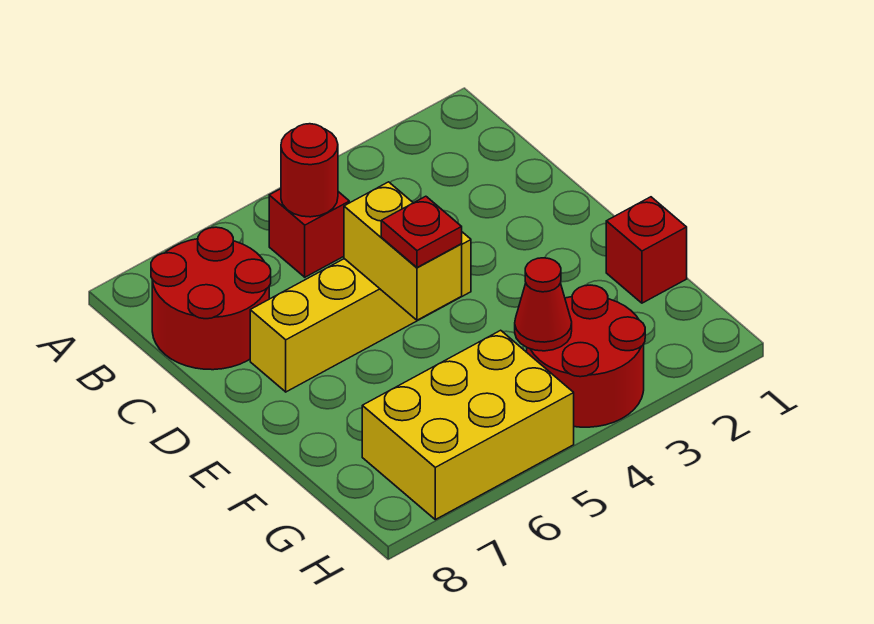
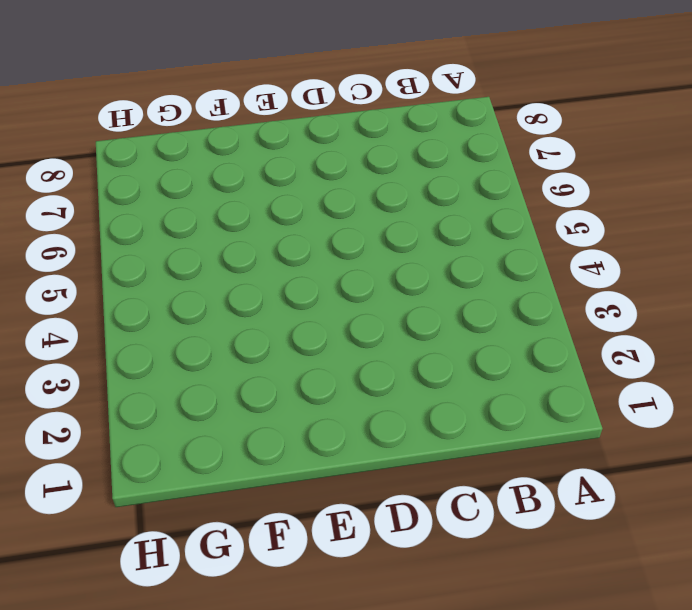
none -> red 1x1 brick [269,189,349,277]
none -> red 2x2 round brick [151,227,271,370]

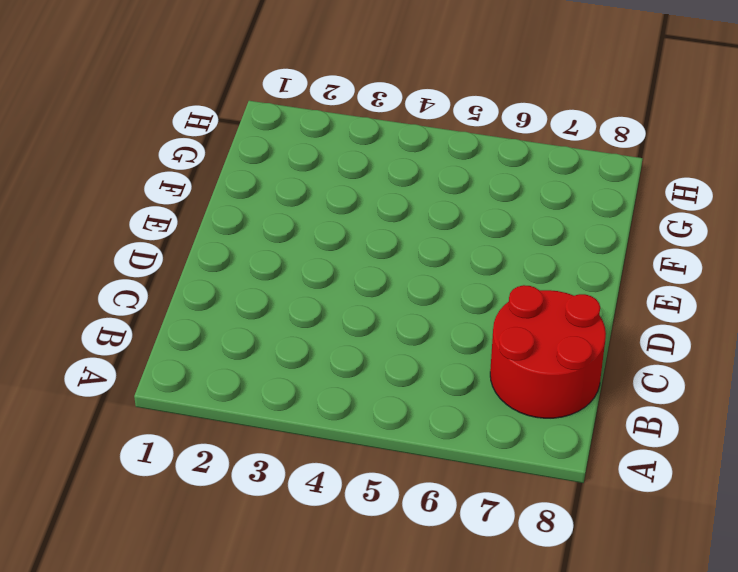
none -> red 1x1 brick [269,189,349,277]
none -> yellow 1x4 brick [250,232,471,392]

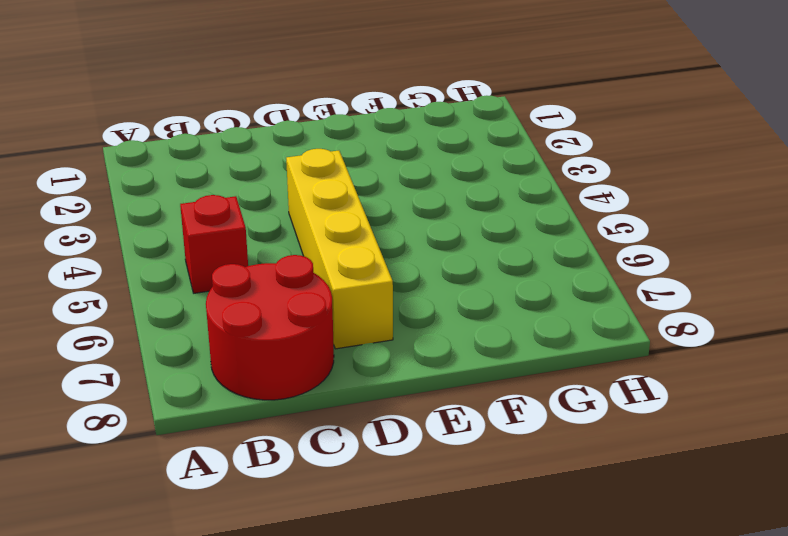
none -> red 1x1 brick [606,197,687,303]
none -> red 2x2 round brick [527,285,645,427]

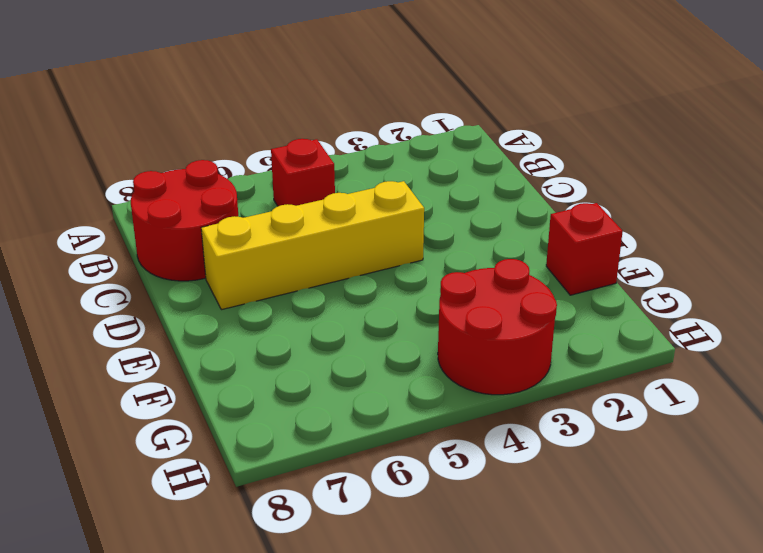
none -> yellow 2x3 brick [362,330,574,520]
none -> red 1x1 round brick [281,124,338,217]

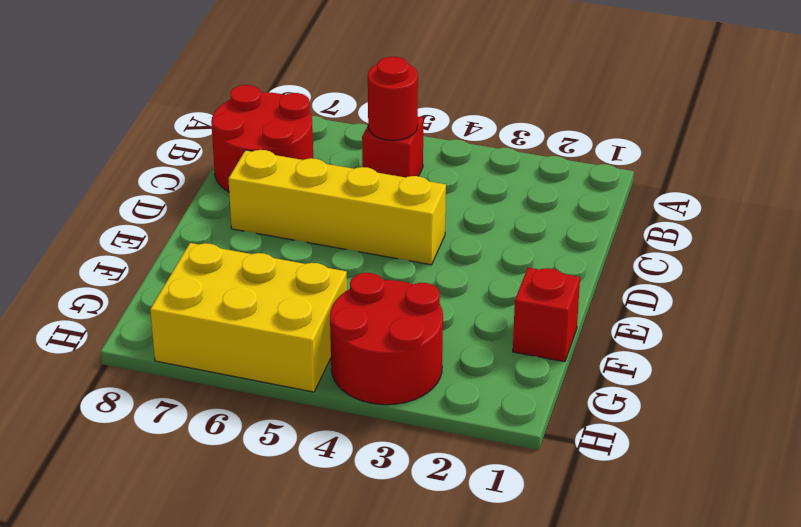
none -> yellow 1x2 brick [344,182,462,320]
none -> red 1x1 cone [515,258,572,351]

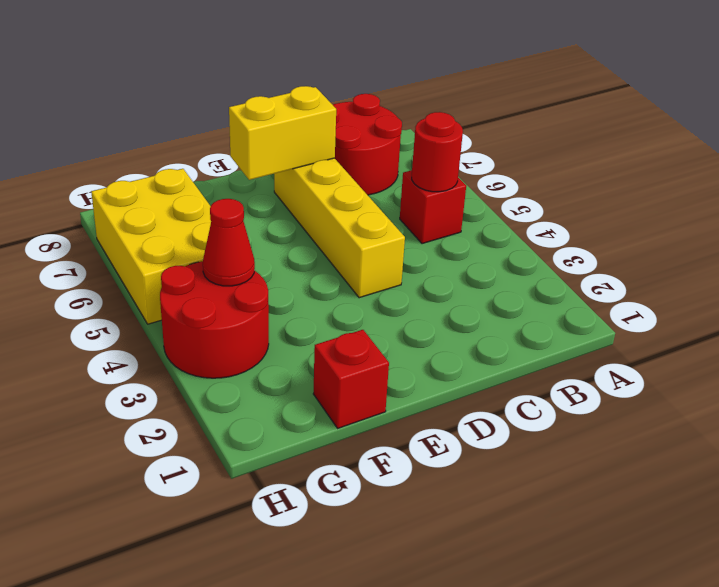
yellow 1x2 brick [229,86,336,180] -> yellow 1x2 brick moved to [344,182,462,320]
none -> red 1x1 plate [381,196,462,267]

